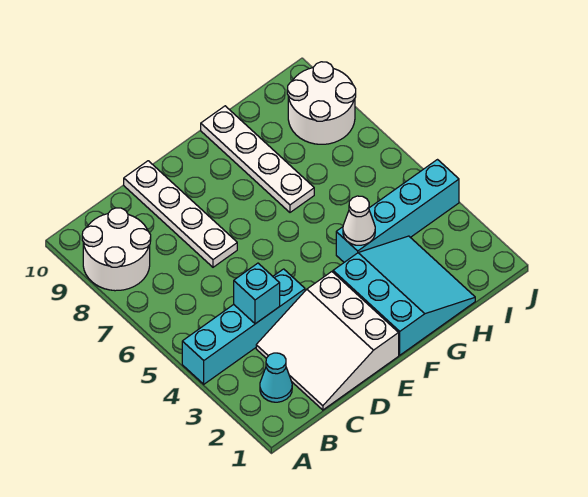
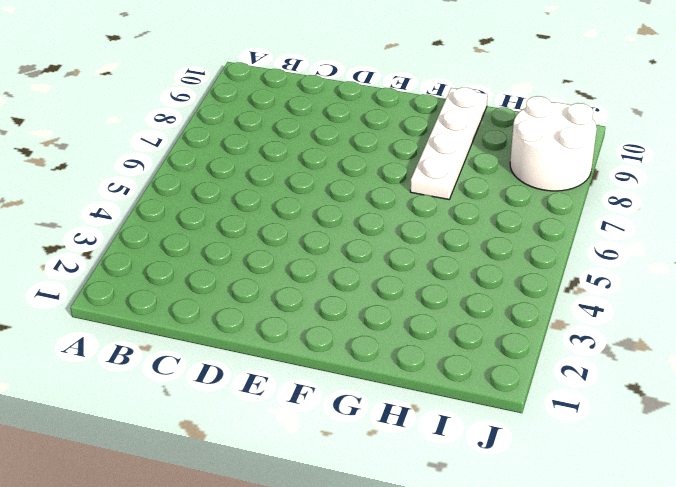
none -> cyan 1x4 brick [182,269,305,384]
none -> white 2x2 round brick [82,208,151,291]

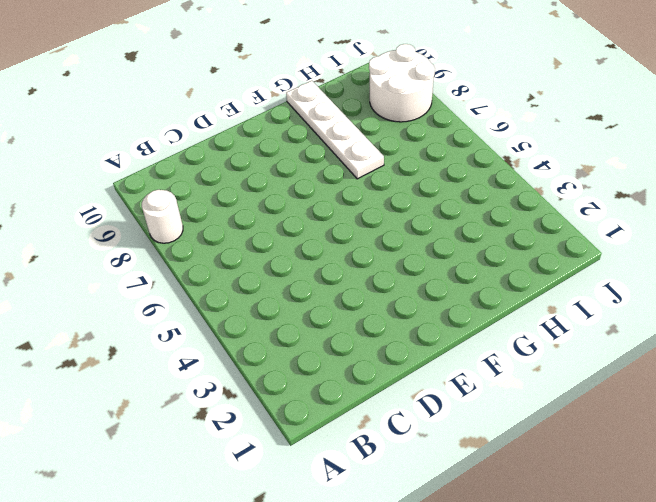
white 1x1 round brick [142,190,183,243] -> white 2x2 round brick [82,208,151,291]
none -> cyan 1x4 brick [182,269,305,384]
none -> cyan 1x1 cone [260,353,292,402]

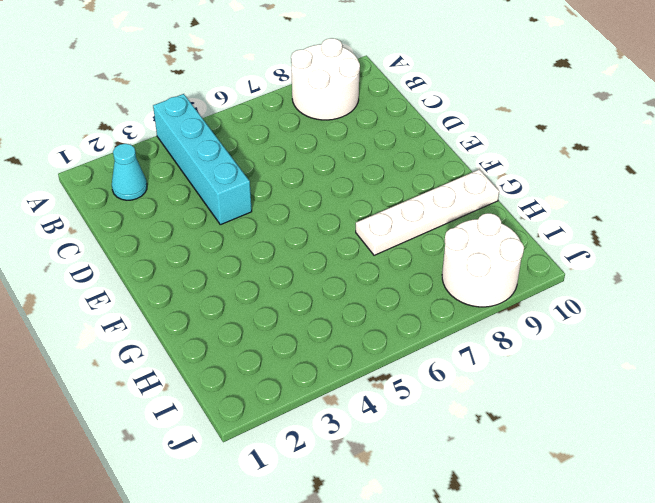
none -> white 3x3 slope [256,272,399,410]
none -> white 1x4 plate [124,161,237,267]

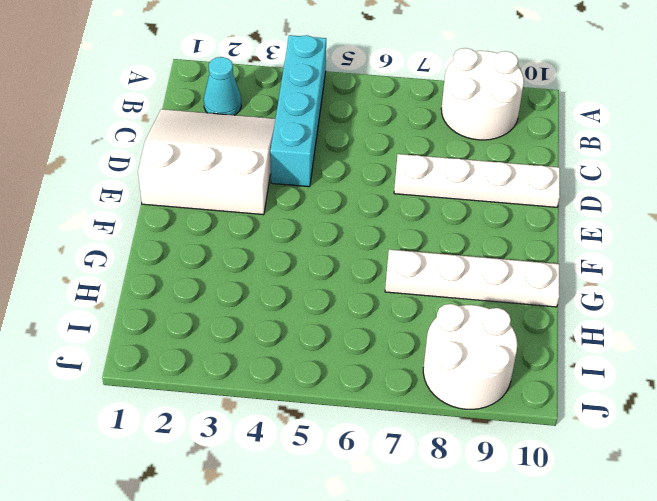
none -> cyan 3x3 slope [333,236,475,355]
none -> cyan 1x4 brick [336,160,459,262]

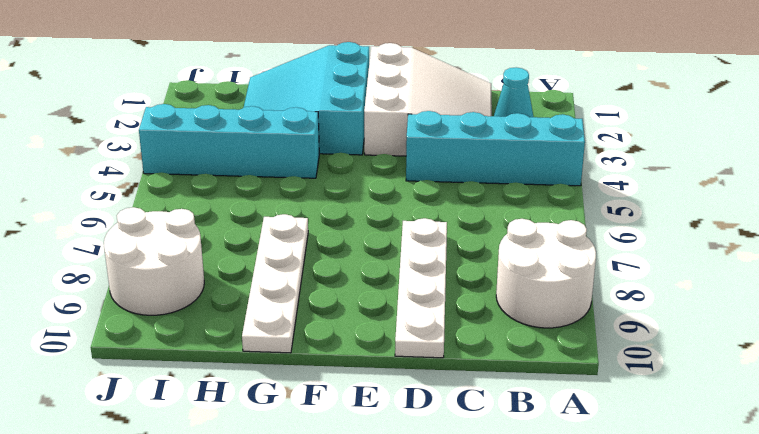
none -> cyan 1x1 brick [234,263,280,324]
none -> white 1x1 cone [343,196,375,245]

